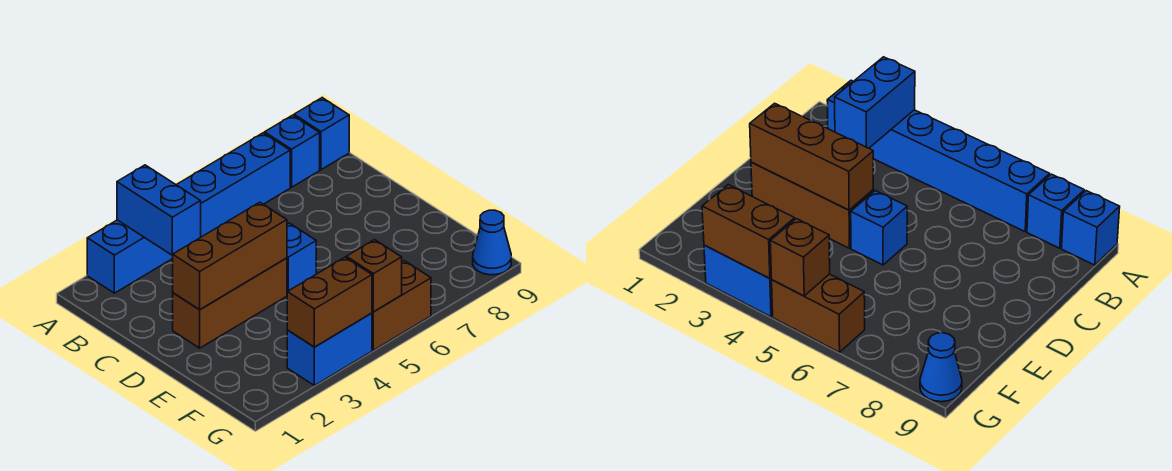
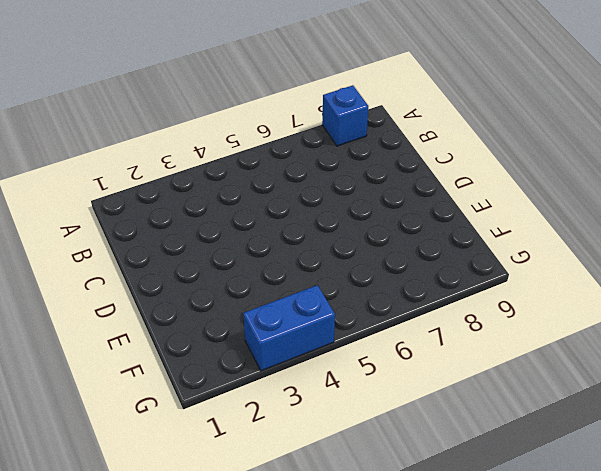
none -> blue 1x6 brick [87,133,290,293]
none -> blue 1x1 brick [294,98,349,170]
none -> brown 1x3 brick [173,258,287,348]

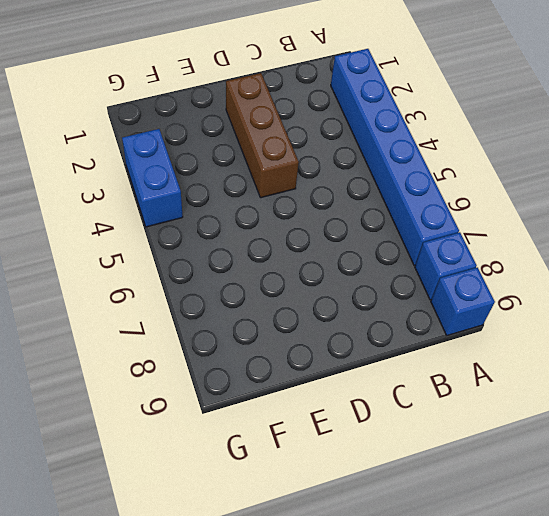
none -> blue 1x1 brick [287,223,316,292]
none -> brown 1x2 brick [372,261,431,350]
none -> blue 1x1 cone [473,210,511,275]

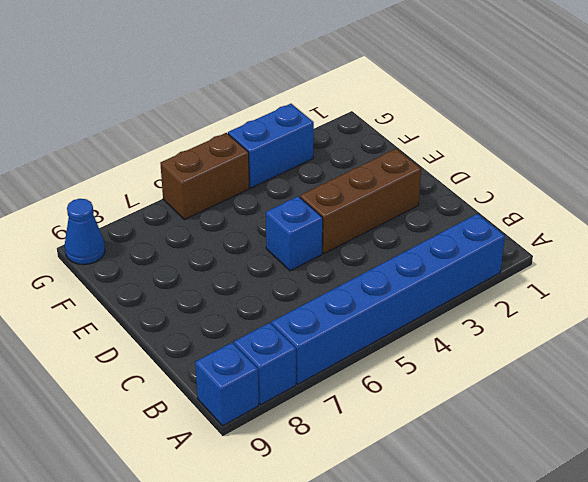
none -> blue 1x2 brick [117,165,201,255]
none -> brown 1x3 brick [173,202,287,310]
none -> brown 1x2 brick [287,257,372,347]

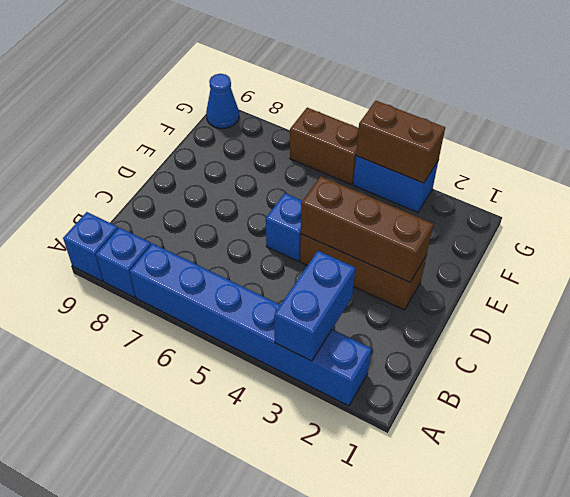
none -> brown 1x1 brick [346,240,402,312]

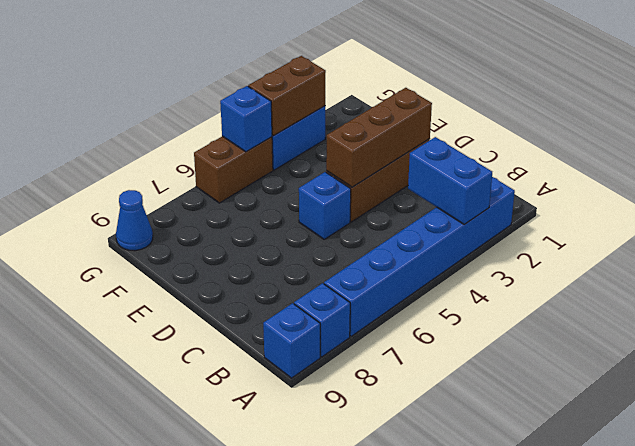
blue 1x1 brick [220,86,272,152] -> brown 1x1 brick [346,240,402,312]

